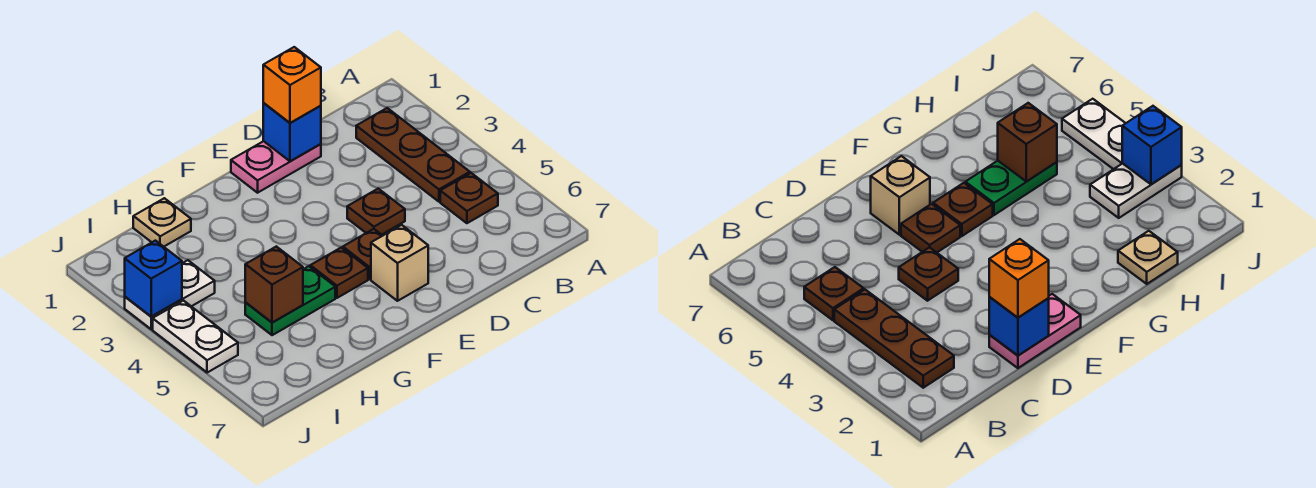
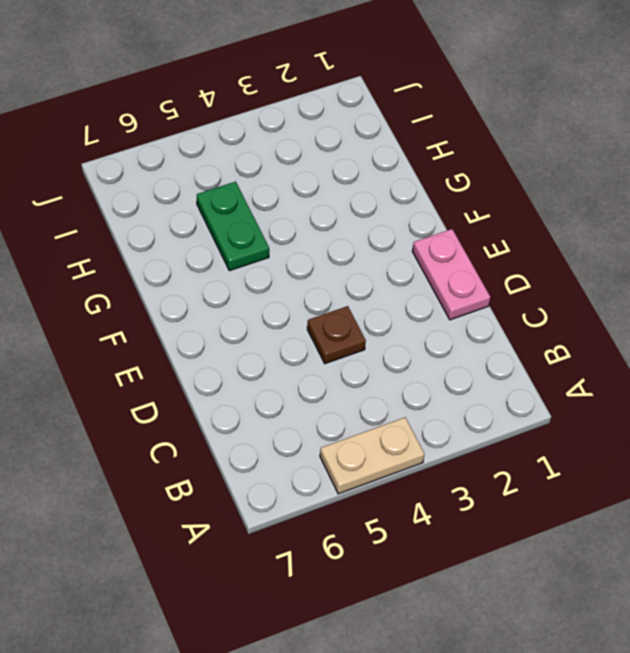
tan 1x2 plate [320,417,424,494] -> none
none -> brown 1x3 plate [356,108,470,202]
none -> brown 1x1 plate [440,173,498,223]
none -> brown 1x1 plate [343,229,383,279]

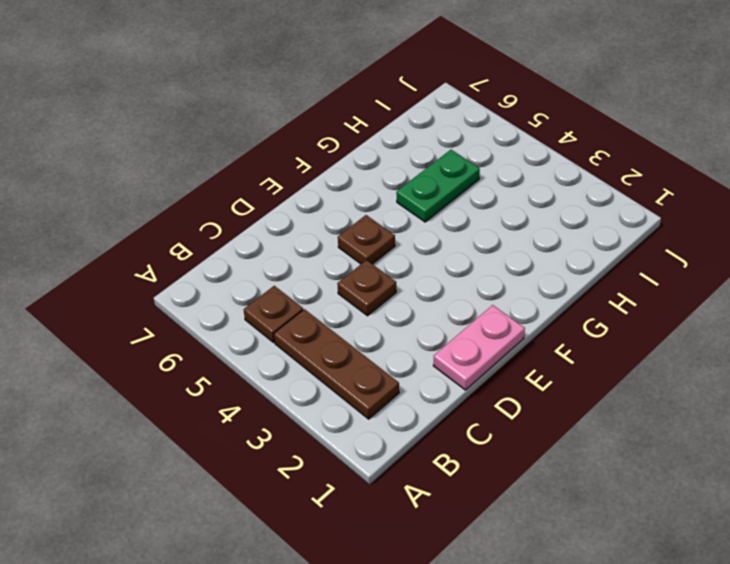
none -> tan 1x1 brick [371,225,428,301]
none -> brown 1x1 plate [310,248,368,298]
none -> tan 1x1 plate [133,198,191,247]

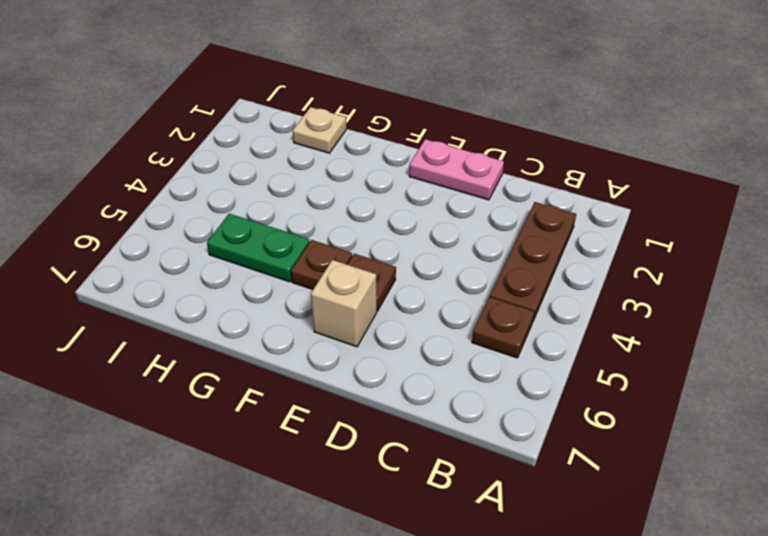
none -> brown 1x1 plate [347,189,405,235]
none -> white 1x2 plate [125,260,215,329]
none -> white 1x2 plate [153,301,238,373]

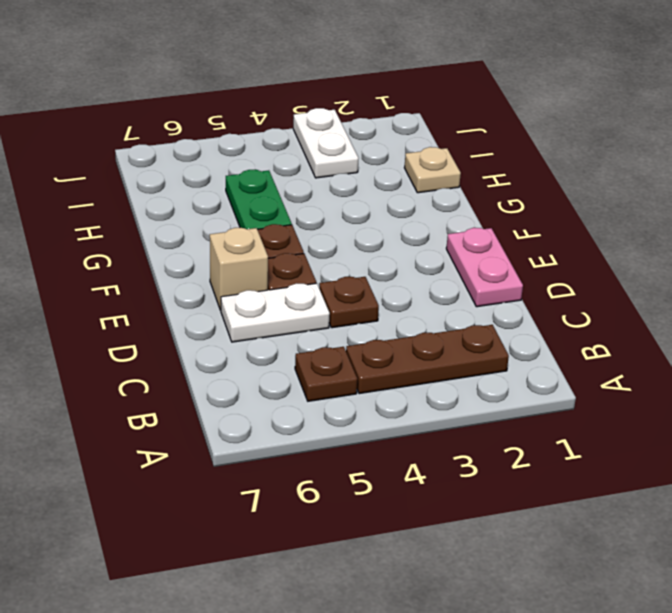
white 1x2 plate [221,283,330,342] -> white 1x2 plate moved to [153,301,238,373]
none -> blue 1x1 brick [263,103,321,161]
none -> brown 1x1 brick [245,246,303,322]
none -> blue 1x1 brick [125,241,182,317]

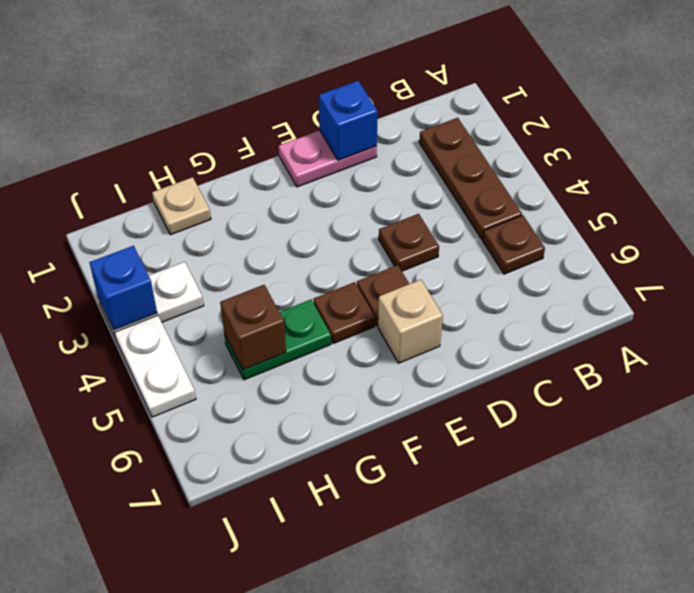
none -> orange 1x1 brick [263,47,321,123]

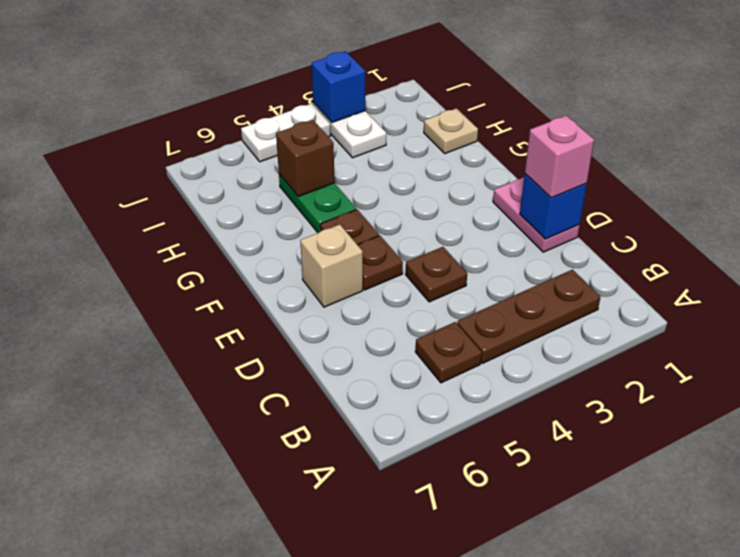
pink 1x1 brick [525,115,594,198] -> orange 1x1 brick [263,47,321,123]

